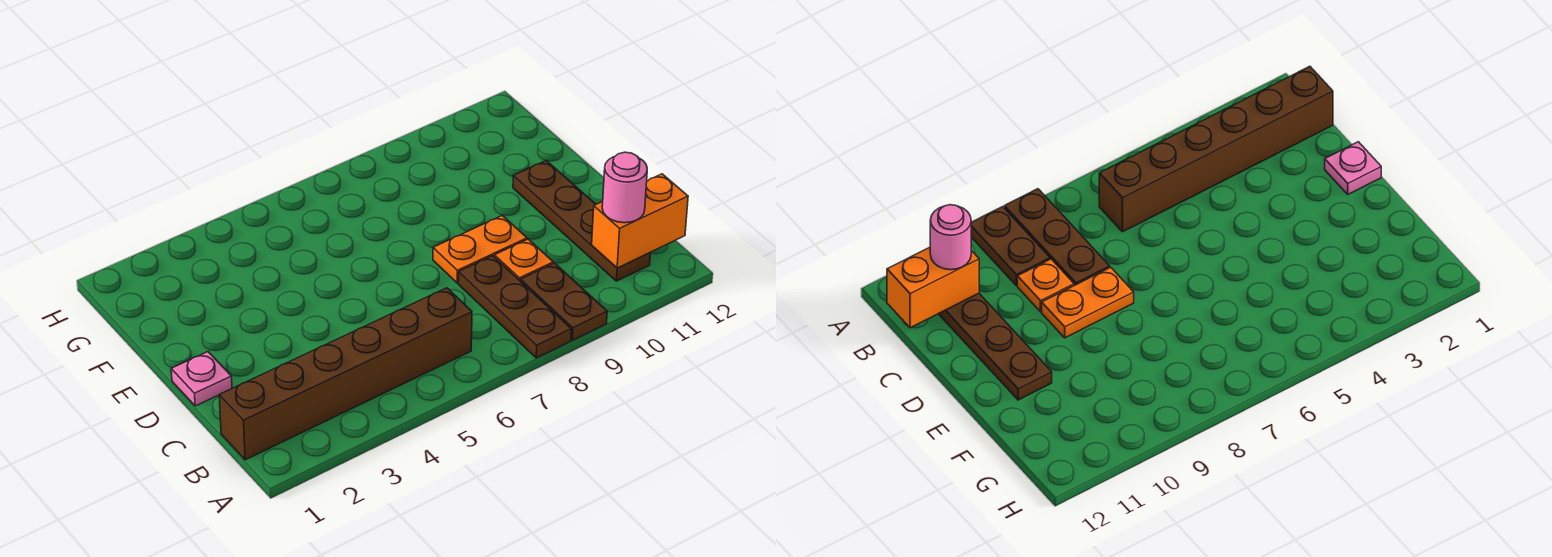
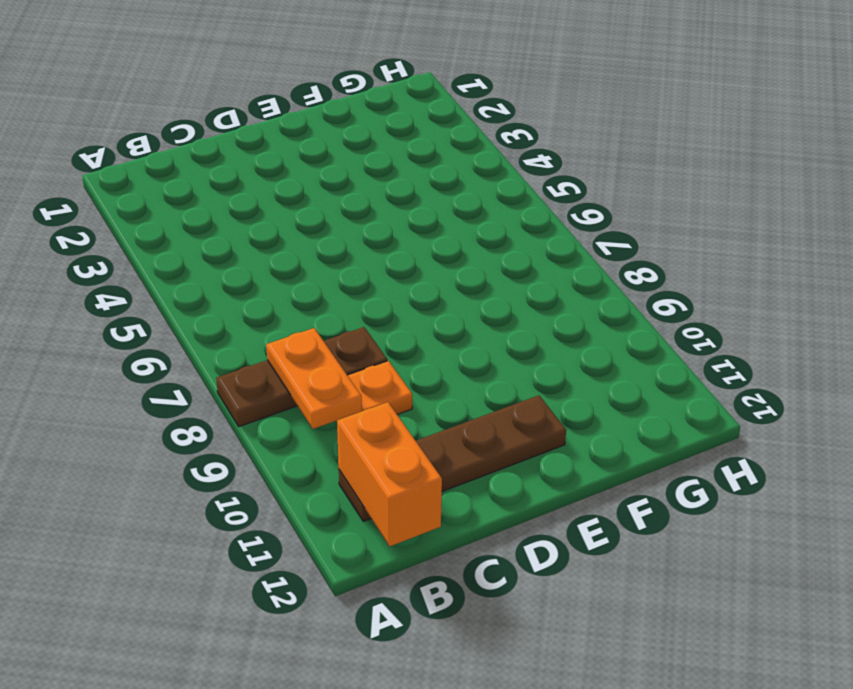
orange 1x2 plate [266,328,362,429] -> orange 1x2 plate moved to [433,215,527,283]
none -> brown 1x2 plate [521,263,607,340]
none -> brown 1x6 brick [219,288,472,460]

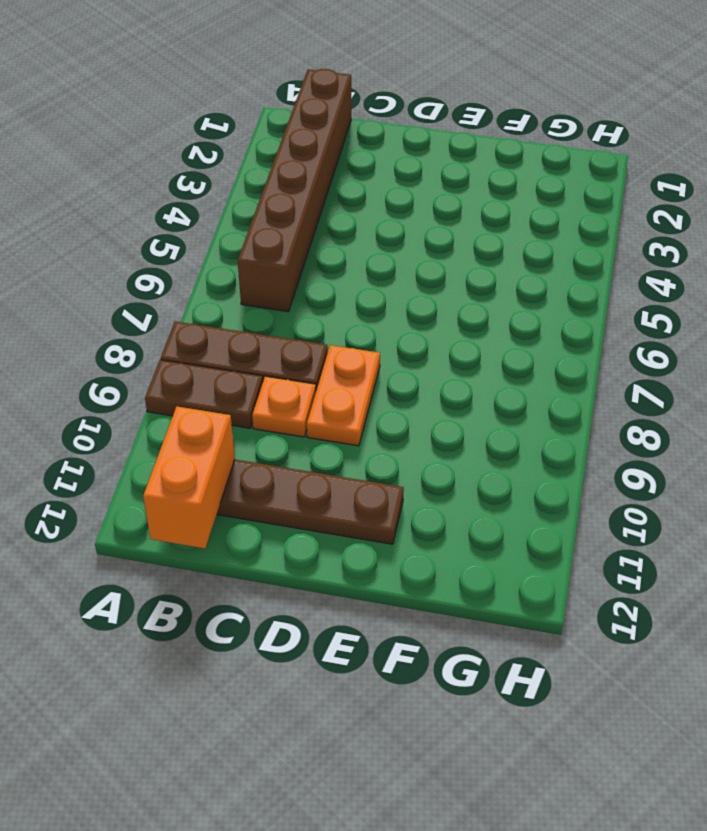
none -> pink 1x1 plate [171,352,232,406]
none -> pink 1x1 round brick [602,152,647,223]

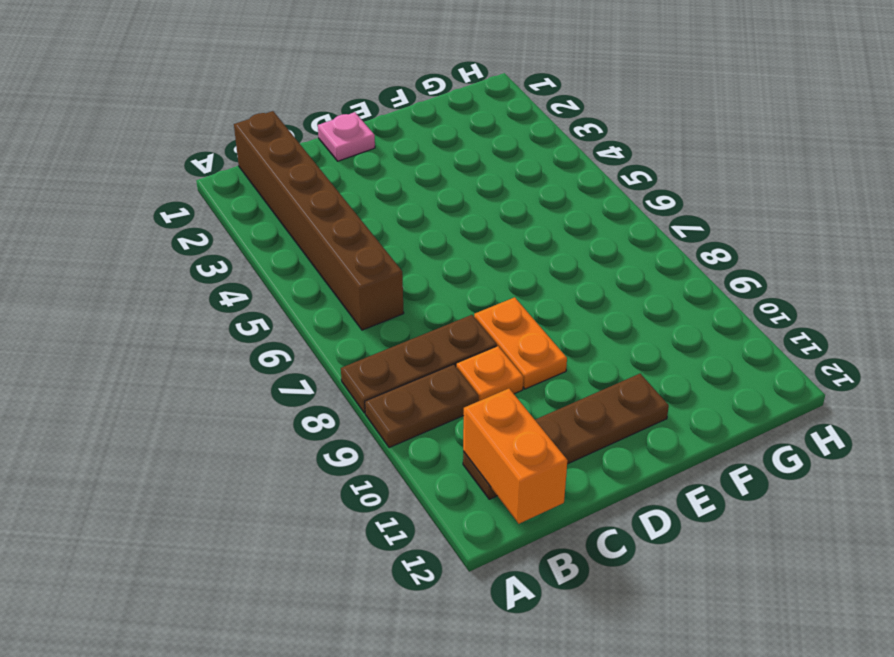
none -> pink 1x1 round brick [602,152,647,223]

